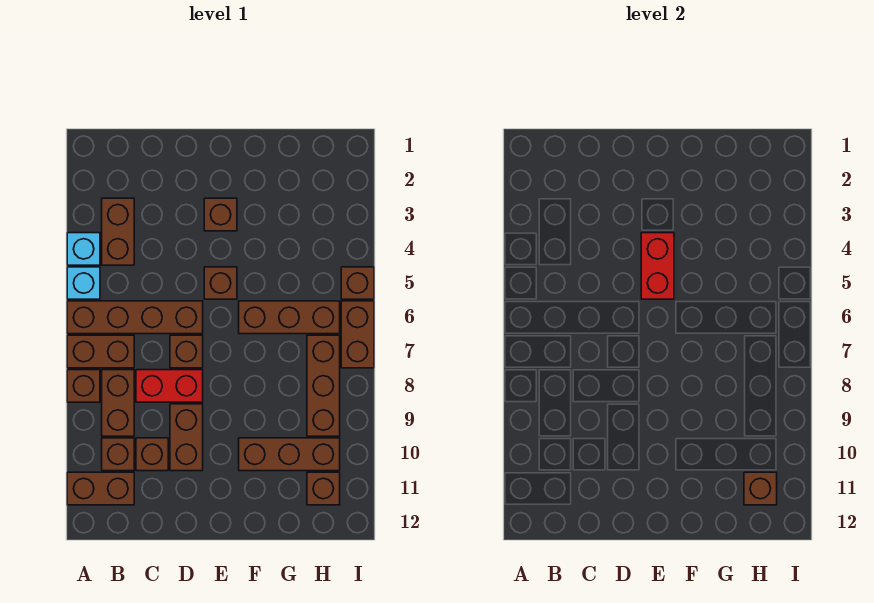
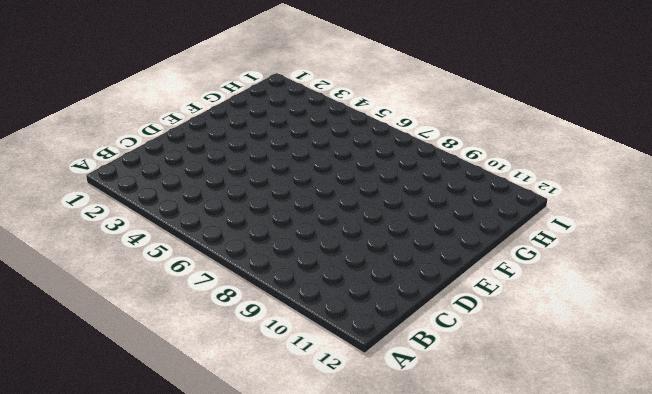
none -> cyan 1x1 brick [67,233,100,265]
none -> cyan 1x1 brick [67,267,100,299]
none -> brown 1x4 brick [67,301,203,334]

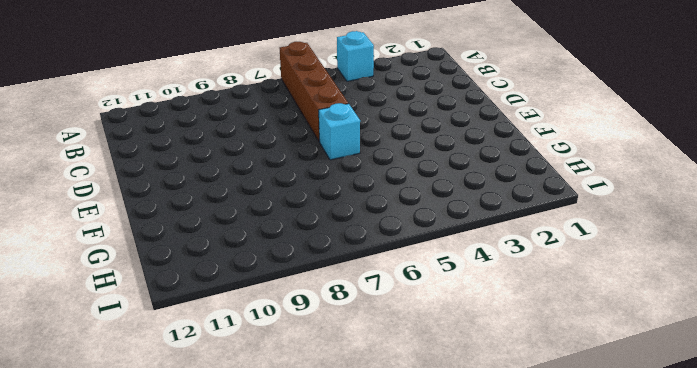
cyan 1x1 brick [319,103,360,160] -> cyan 1x1 brick moved to [67,267,100,299]
none -> brown 1x2 brick [67,335,134,368]
none -> brown 1x1 brick [67,370,100,402]
none -> brown 1x2 brick [67,472,134,505]

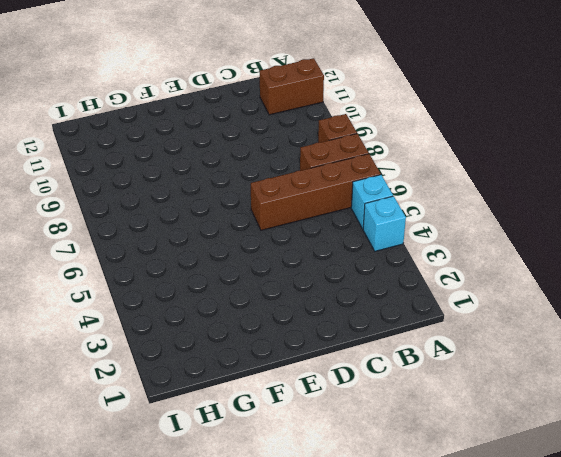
none -> brown 1x2 brick [102,198,134,265]
none -> brown 1x2 brick [102,370,134,436]
none -> brown 1x1 brick [102,438,134,471]

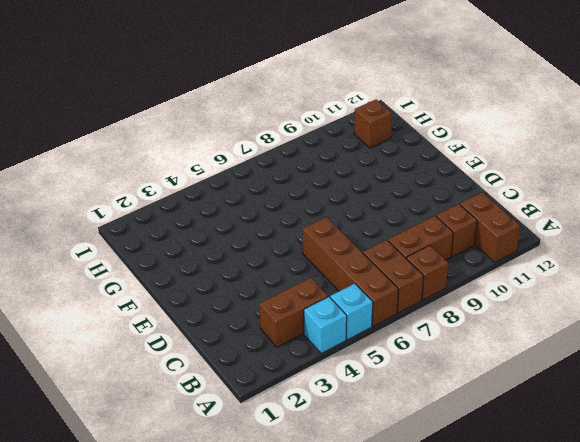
none -> red 1x2 brick [136,370,203,402]
none -> brown 1x1 brick [136,438,168,471]
none -> brown 1x1 brick [170,335,203,368]

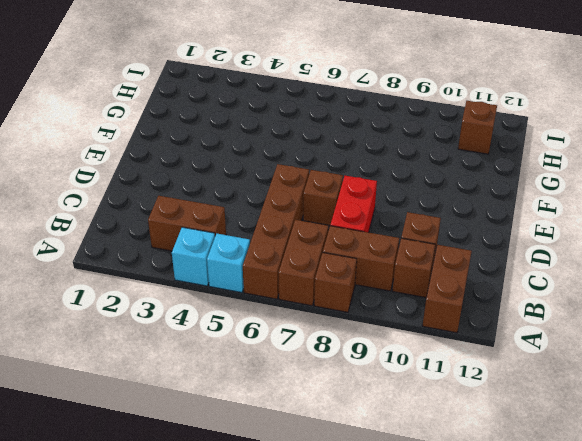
none -> brown 1x2 brick [170,404,203,471]
none -> brown 1x1 brick [204,198,237,231]
none -> brown 1x1 brick [204,267,237,299]

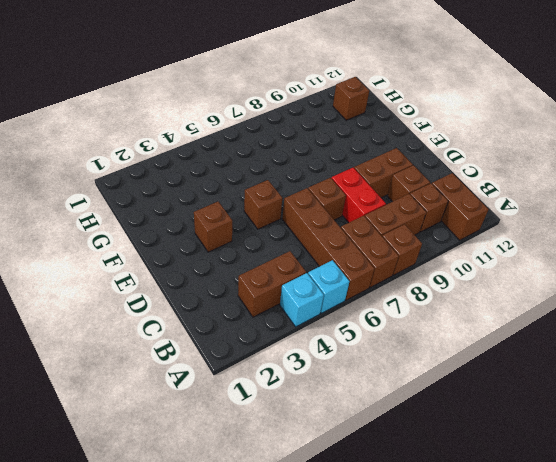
none -> brown 1x3 brick [239,301,340,334]
none -> brown 1x3 brick [239,438,340,471]
none -> brown 1x3 brick [307,335,340,436]

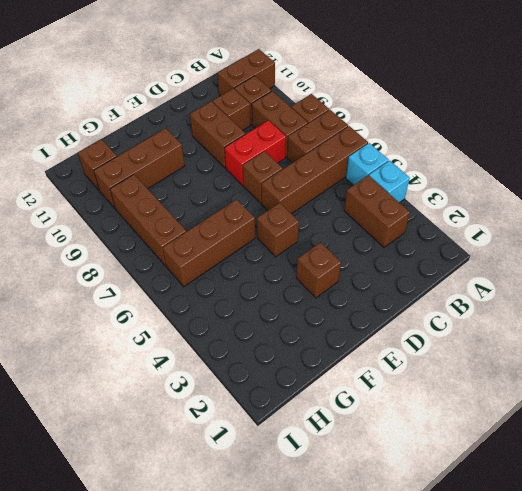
none -> brown 1x1 brick [341,267,374,299]
none -> brown 1x2 brick [341,301,374,368]
none -> red 1x2 brick [641,233,674,299]

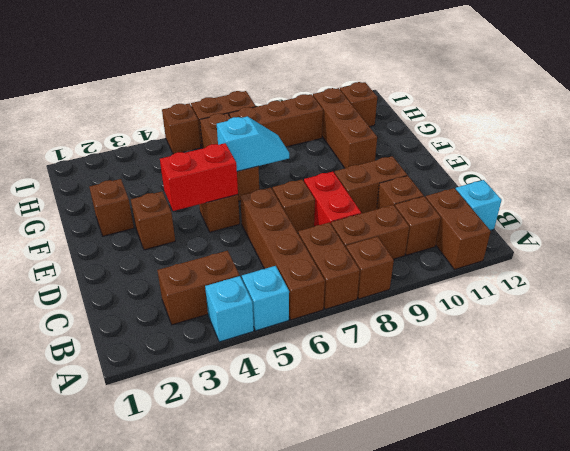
cyan 1x1 brick [456,180,502,230] -> none
brown 1x1 brick [89,179,134,236] -> brown 1x1 brick moved to [744,472,777,505]
cyan 1x2 slope [217,116,289,171] -> none

